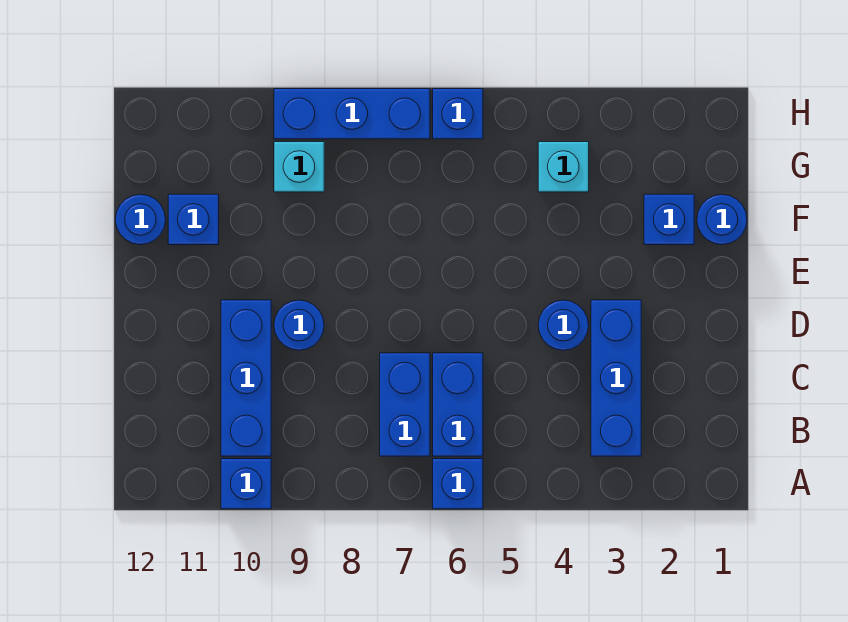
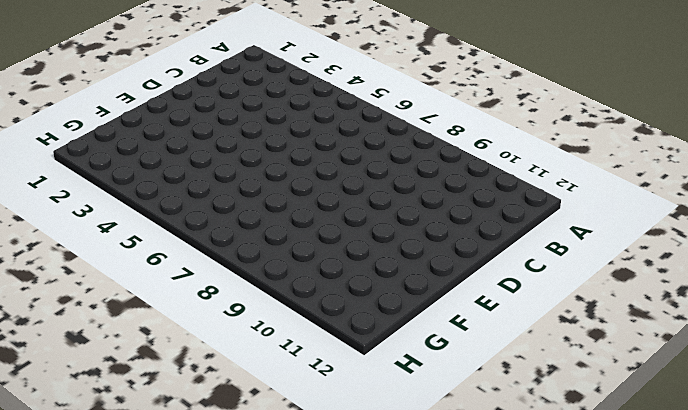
none -> blue 1x1 brick [433,459,483,509]
none -> blue 1x1 brick [221,459,271,509]
none -> blue 1x3 brick [591,300,641,456]

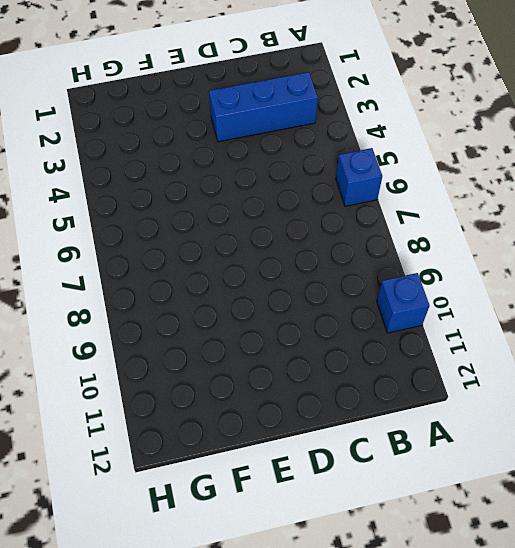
none -> blue 1x2 brick [433,353,483,456]
none -> blue 1x2 brick [380,353,430,456]
none -> blue 1x3 brick [221,300,271,456]

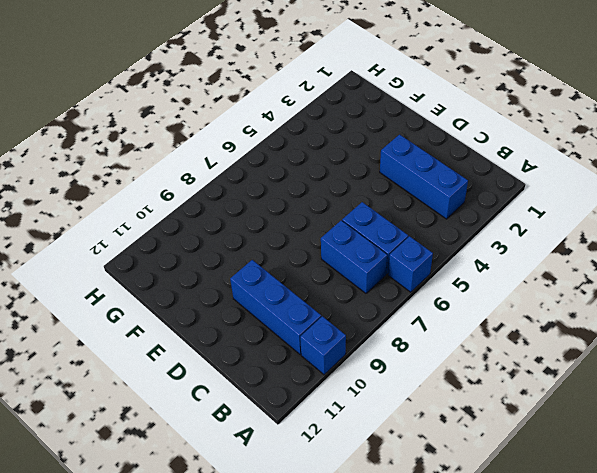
none -> blue 1x1 round brick [538,300,589,350]
none -> blue 1x1 round brick [274,300,324,350]
none -> blue 1x1 round brick [697,194,747,245]

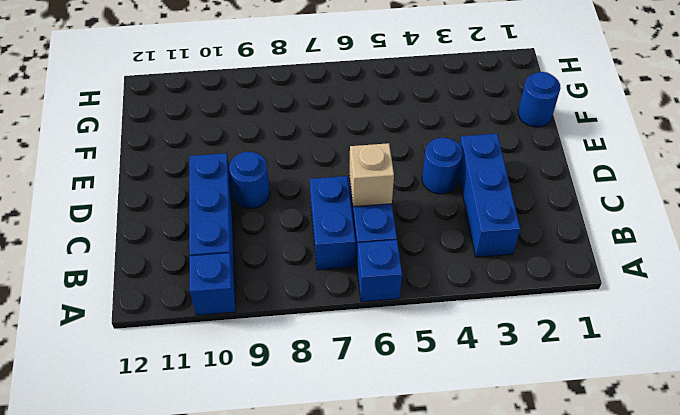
tan 1x1 brick [349,143,394,207] -> none
none -> blue 1x1 brick [644,194,694,245]
none -> blue 1x1 brick [168,194,219,245]
none -> blue 1x1 round brick [115,194,166,245]

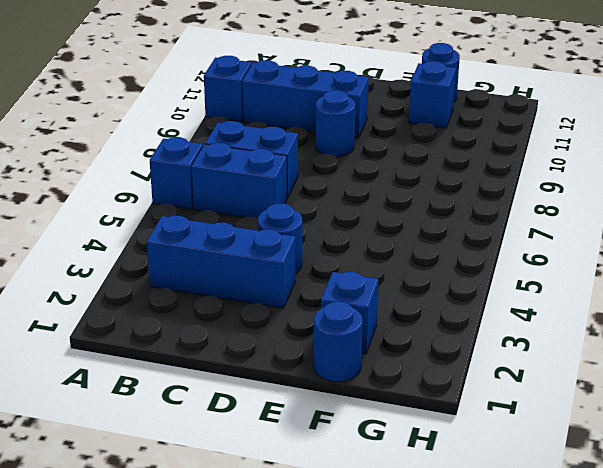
none -> cyan 1x1 brick [538,142,589,192]
none -> cyan 1x1 brick [274,142,324,192]
none -> blue 1x1 brick [433,89,483,139]

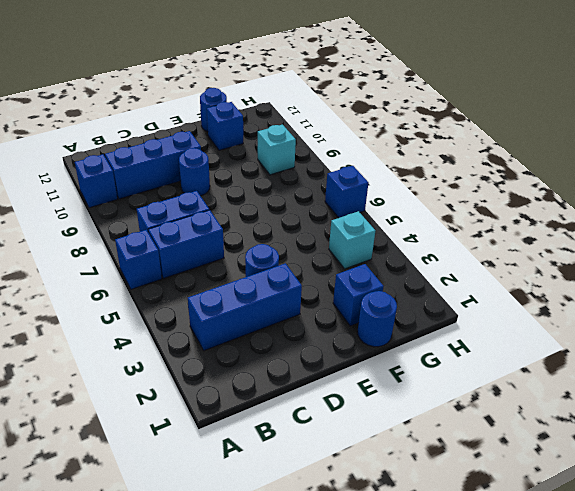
none -> blue 1x3 brick [274,89,430,139]

